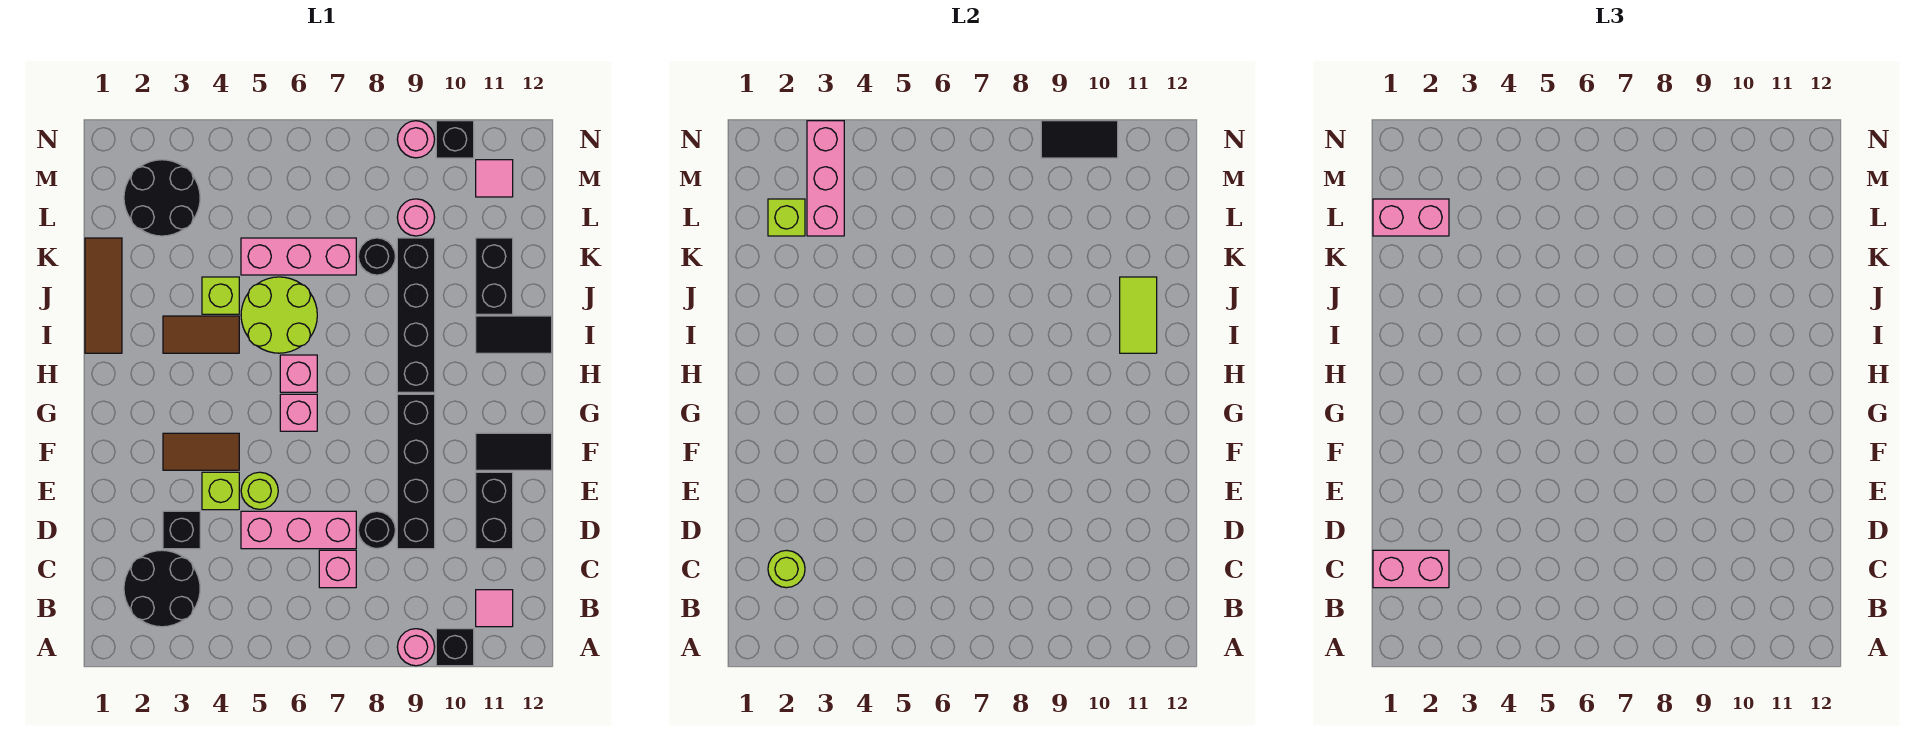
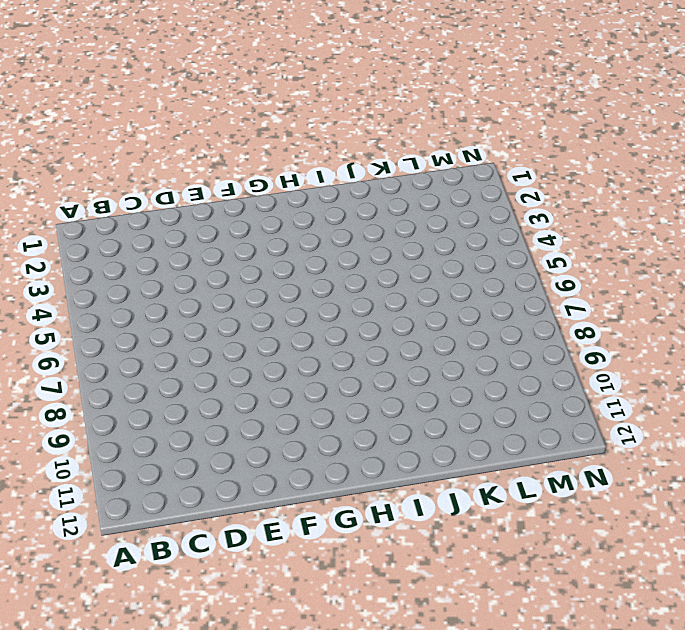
none -> pink 1x1 round brick [397,629,435,666]
none -> black 1x1 brick [436,629,474,666]
none -> black 2x2 round brick [124,550,200,627]
none -> pink 1x1 tile [476,590,513,627]

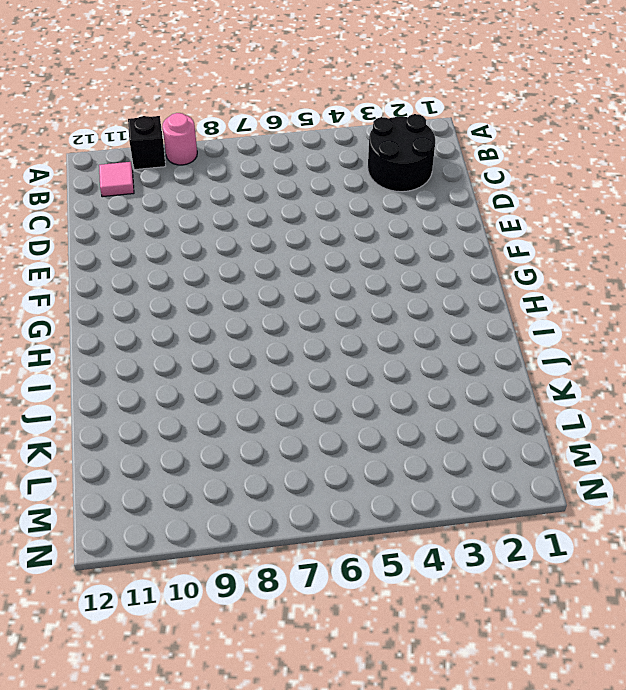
none -> pink 1x1 brick [319,550,356,588]
none -> black 1x1 brick [163,511,200,549]
none -> pink 1x3 brick [241,511,356,549]
none -> black 1x1 round brick [358,511,395,548]

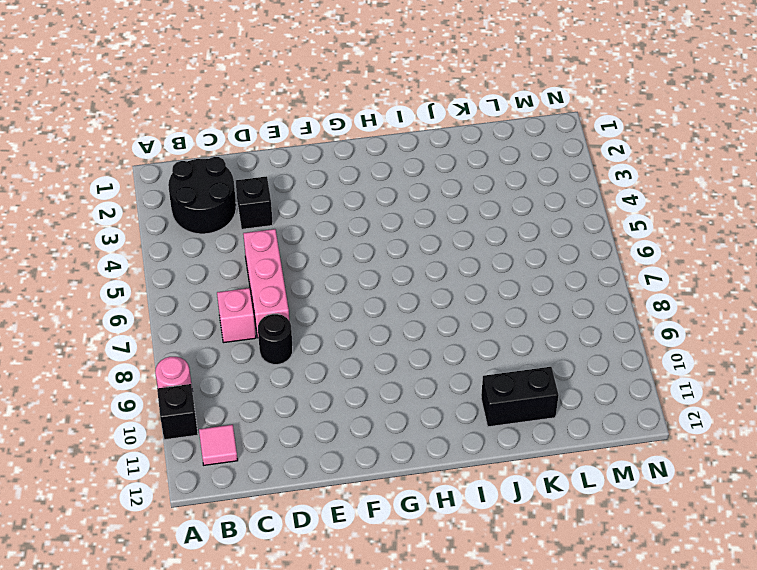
none -> black 1x4 brick [397,394,435,549]
none -> black 1x2 brick [476,472,513,549]
none -> lime 1x1 brick [202,472,239,510]
none -> lime 1x1 round brick [241,472,278,509]

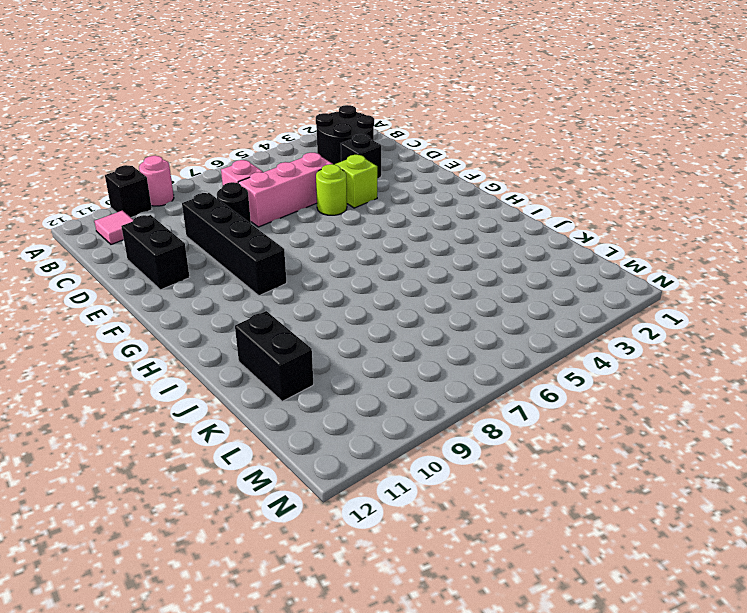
none -> brown 1x2 tile [163,433,239,470]
none -> black 1x2 tile [476,433,552,470]
none -> pink 1x1 brick [280,394,317,431]
none -> pink 1x1 brick [280,355,317,392]

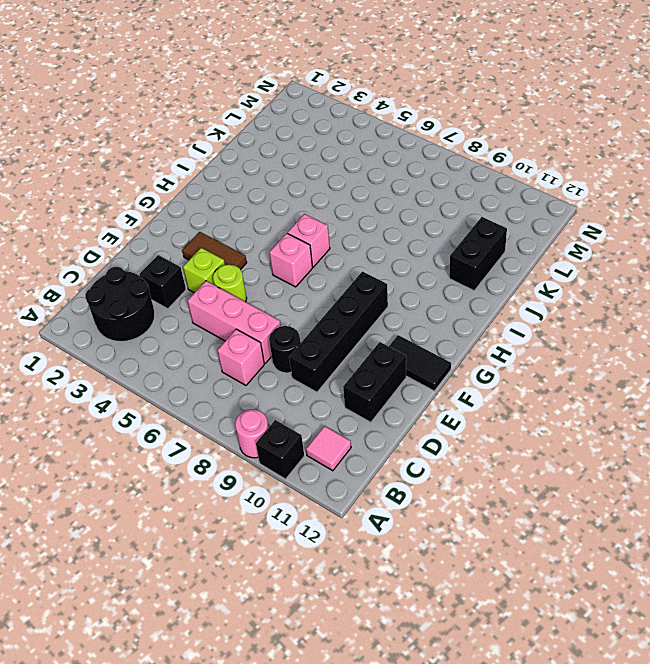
none -> black 1x4 brick [397,238,435,392]
none -> brown 1x3 tile [85,238,122,353]
none -> brown 1x2 tile [163,316,239,353]
none -> lime 2x2 round brick [241,277,317,353]

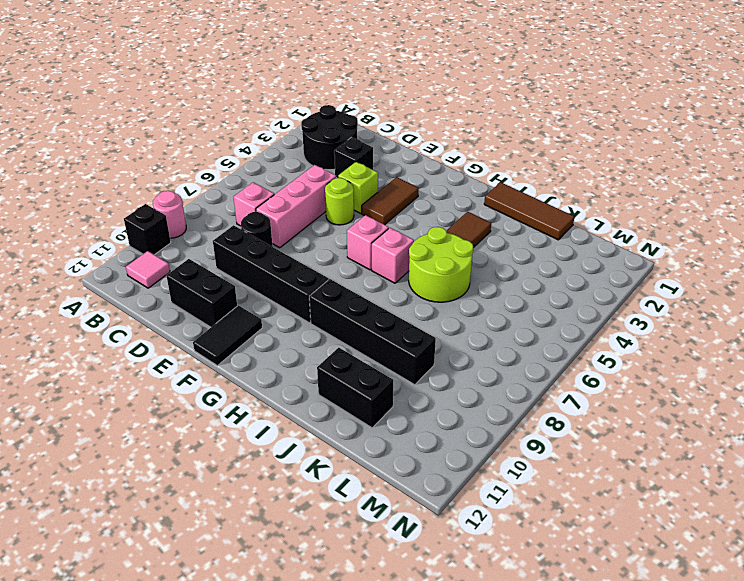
none -> black 1x2 tile [476,316,552,353]
none -> lime 1x1 brick [202,277,239,314]
none -> pink 1x3 brick [241,238,356,275]
none -> black 1x1 round brick [358,238,395,275]

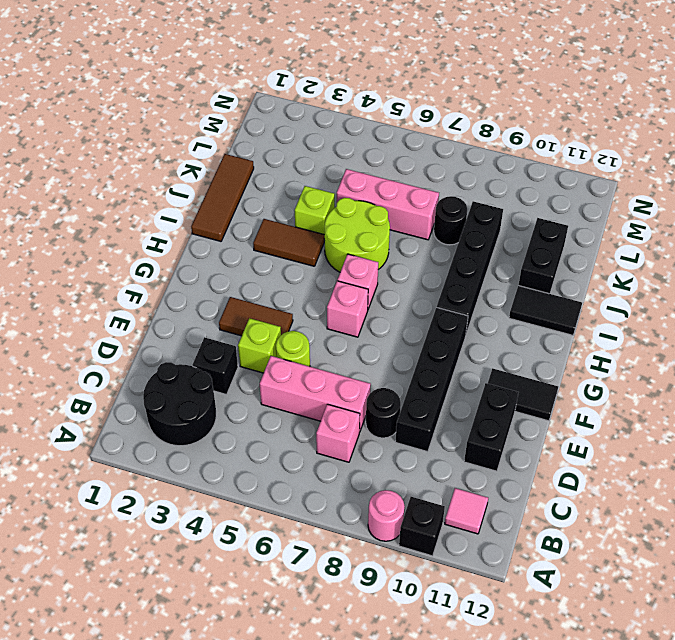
none -> black 2x2 round brick [124,160,200,236]
none -> pink 1x1 round brick [397,199,435,236]
none -> pink 1x1 tile [476,160,513,197]
none -> pink 1x1 round brick [397,121,435,158]

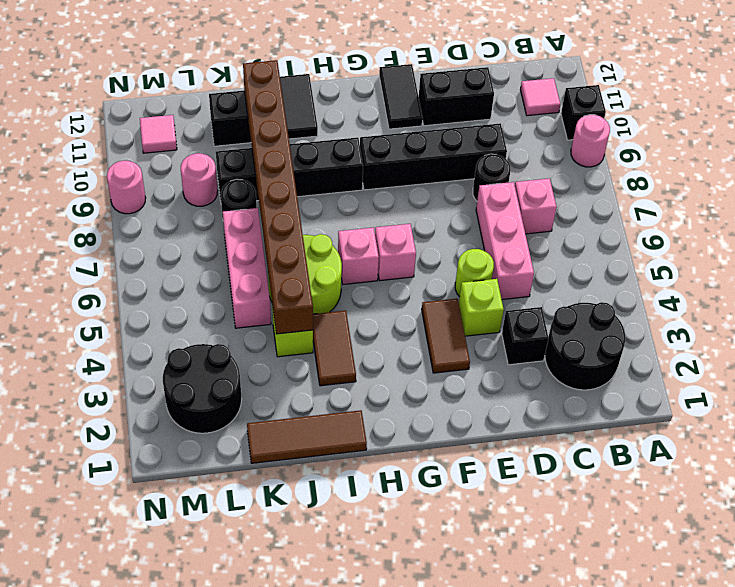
brown 1x8 brick [243,60,313,334] -> lime 1x2 tile [1120,277,1157,353]
none -> black 1x1 brick [436,121,474,158]
none -> lime 1x1 round brick [768,550,805,588]
none -> lime 1x1 brick [768,199,805,236]
none -> pink 1x3 brick [807,121,844,236]

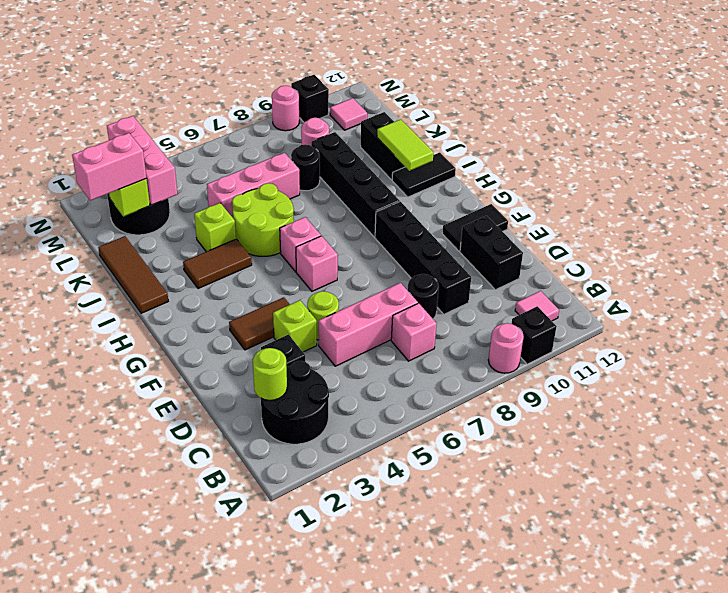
none -> black 1x2 tile [1041,121,1118,158]
none -> pink 1x2 brick [1373,550,1449,588]

